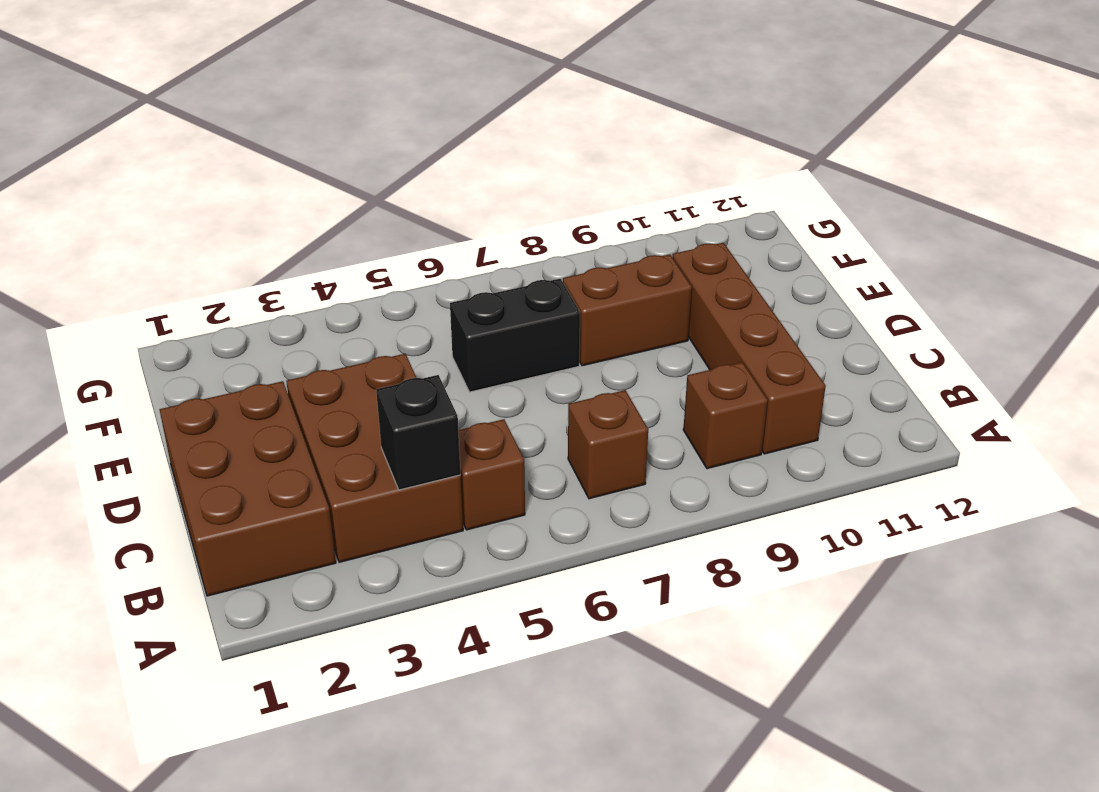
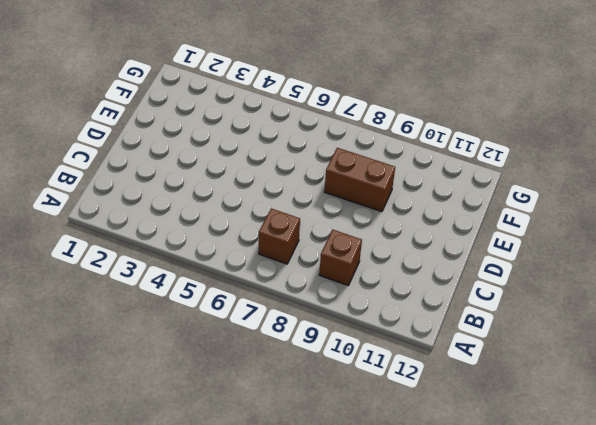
none -> brown 2x3 brick [159,381,336,596]
none -> brown 2x3 brick [286,354,463,562]

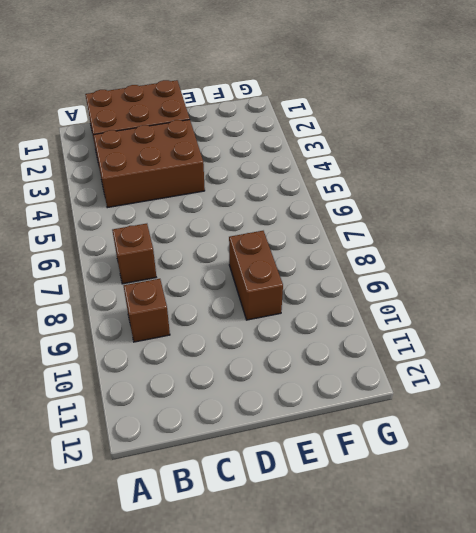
none -> brown 1x1 brick [458,419,525,530]
none -> brown 1x4 brick [672,243,826,454]

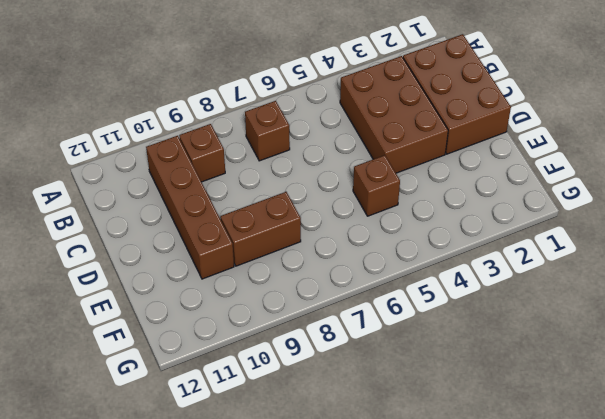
brown 1x1 brick [353,155,400,216] -> brown 1x1 brick moved to [458,419,525,530]
none -> black 1x2 brick [450,279,580,392]
none -> black 1x1 brick [376,375,461,490]

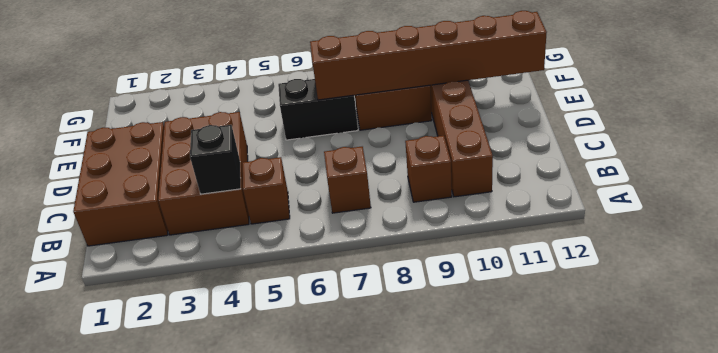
brown 1x6 brick [310,11,547,100] -> none

